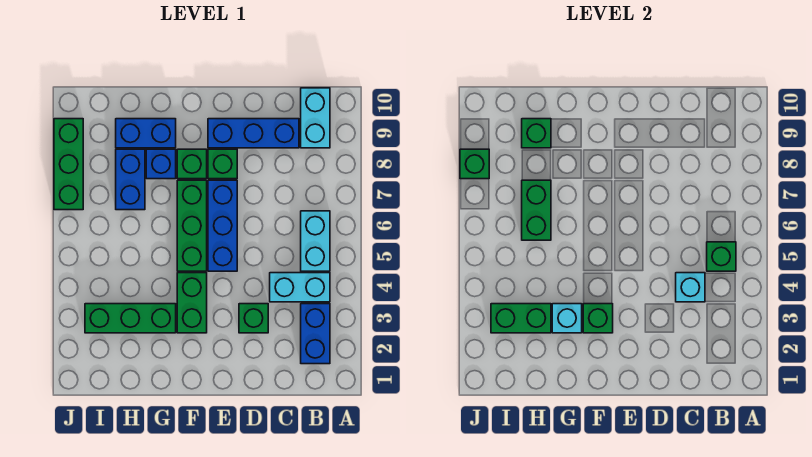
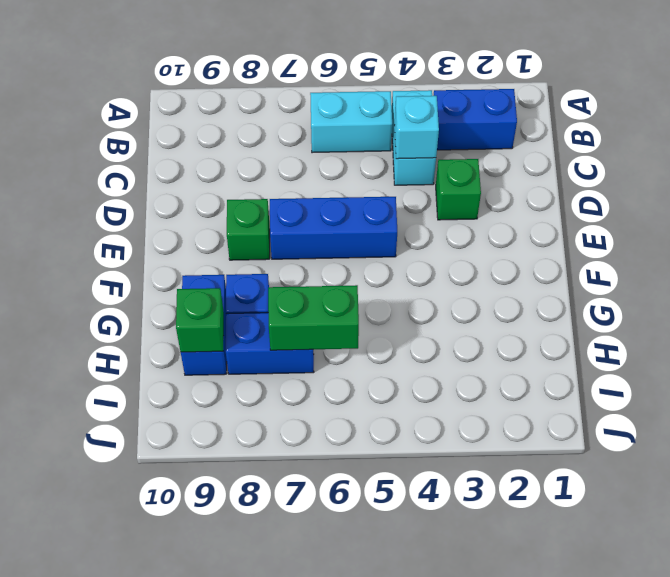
none -> cyan 1x2 brick [301,88,330,148]
none -> blue 1x3 brick [208,119,299,148]
none -> green 1x2 brick [177,273,207,333]

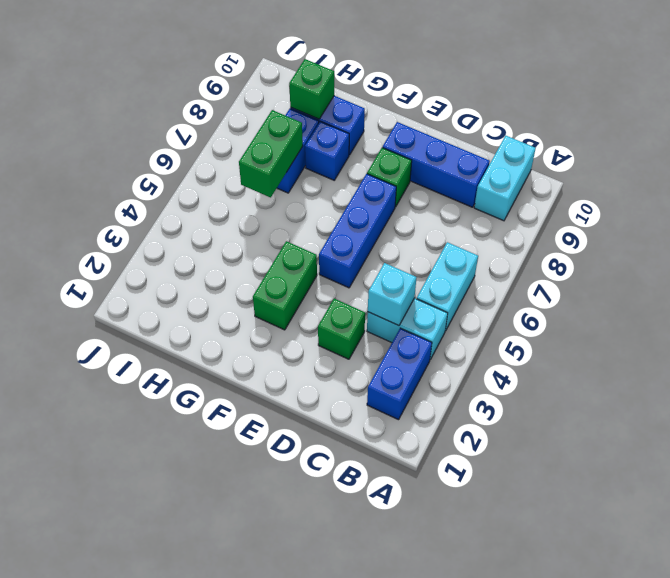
none -> green 1x3 brick [177,180,207,271]
none -> green 1x1 brick [177,149,207,179]
none -> green 1x3 brick [85,304,176,333]

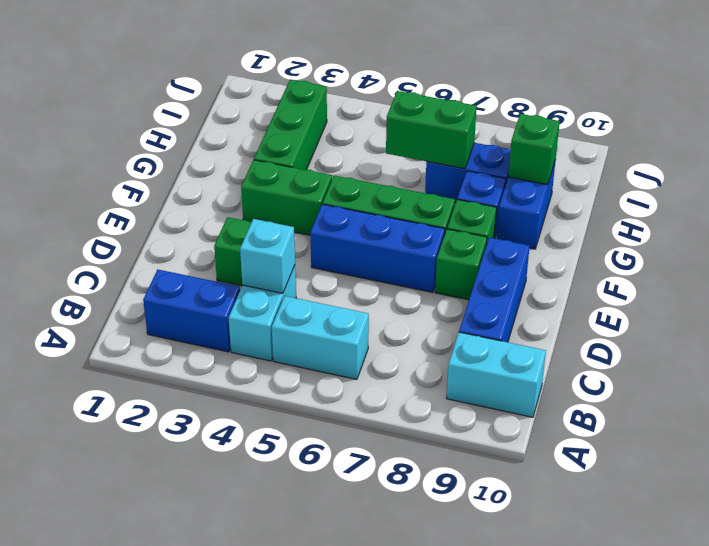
none -> green 1x3 brick [54,119,83,210]
none -> green 1x1 brick [707,242,736,271]
none -> green 1x1 brick [583,304,613,333]

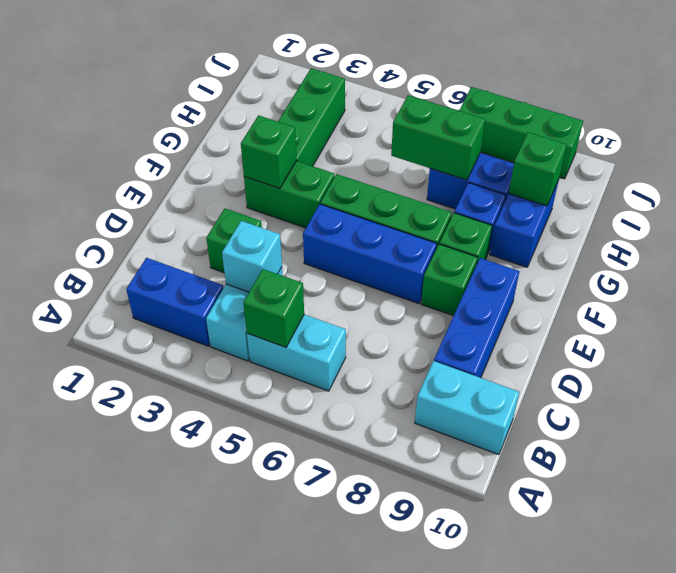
none -> cyan 1x1 brick [552,304,582,333]
none -> green 1x2 brick [491,304,551,333]
none -> green 1x1 brick [460,149,489,179]

